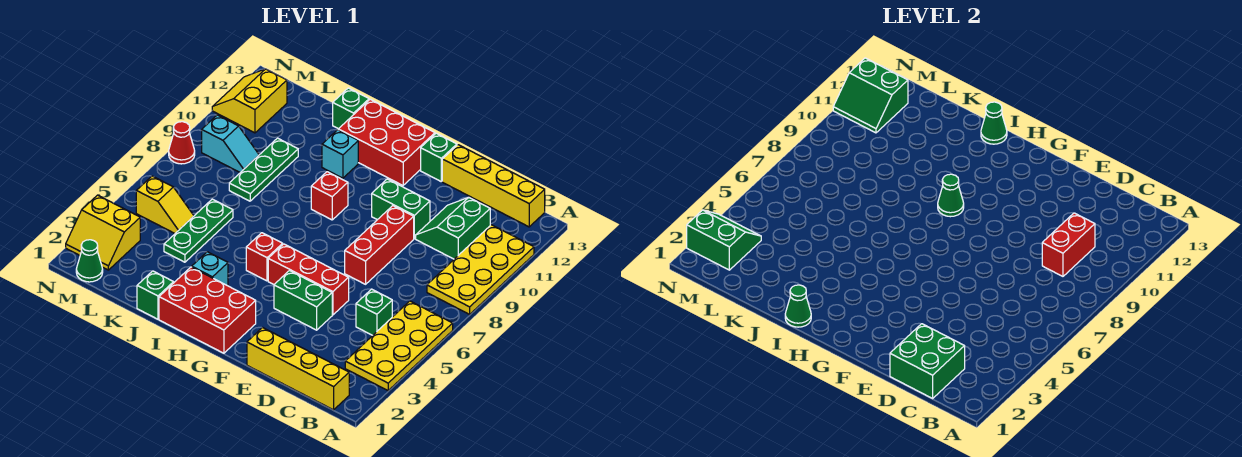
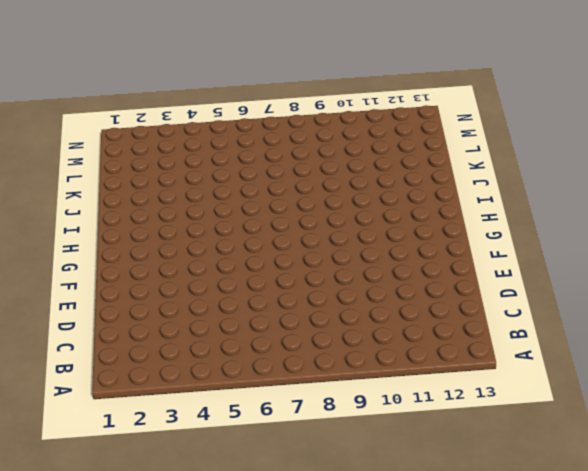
none -> yellow 2x4 plate [345,301,453,391]
none -> yellow 2x4 plate [427,225,534,314]
none -> yellow 1x4 brick [247,328,349,410]
none -> yellow 1x4 brick [442,145,545,227]

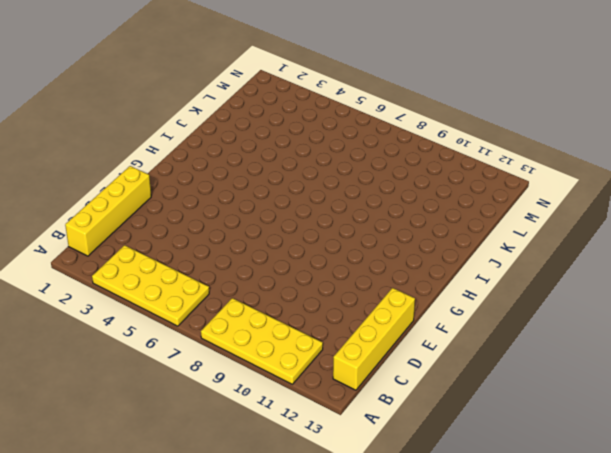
none -> green 1x1 brick [356,289,392,335]
none -> green 2x2 slope [416,198,490,259]
none -> green 1x2 brick [274,271,332,330]
none -> red 1x3 brick [268,244,349,315]

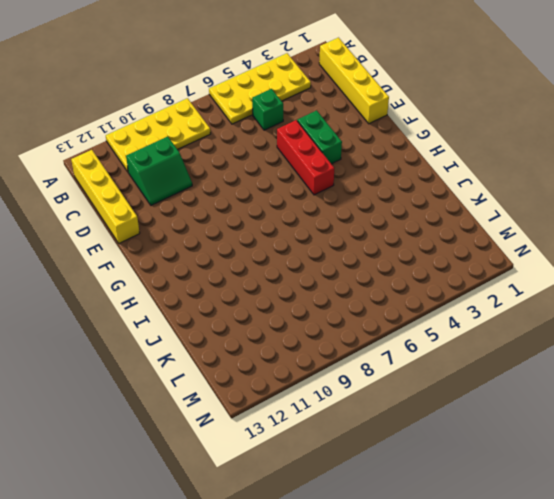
none -> red 1x3 brick [345,206,414,284]
none -> green 1x2 brick [372,179,430,239]
none -> green 1x1 brick [421,133,457,181]
none -> red 2x3 brick [159,267,256,353]

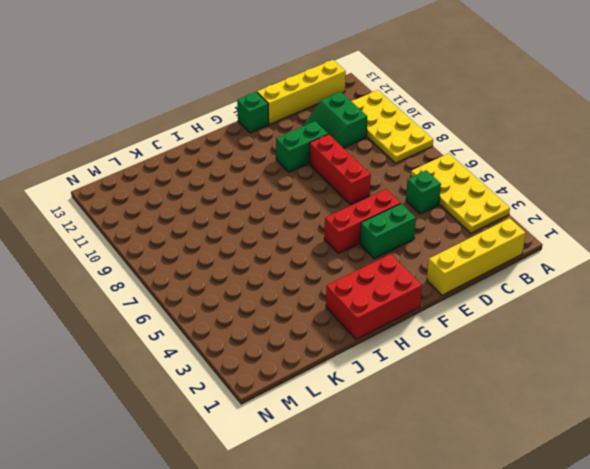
none -> red 2x3 brick [338,99,435,185]
none -> red 1x1 brick [246,233,283,281]
none -> red 1x1 brick [311,172,348,220]
none -> cyan 1x1 brick [192,252,228,286]

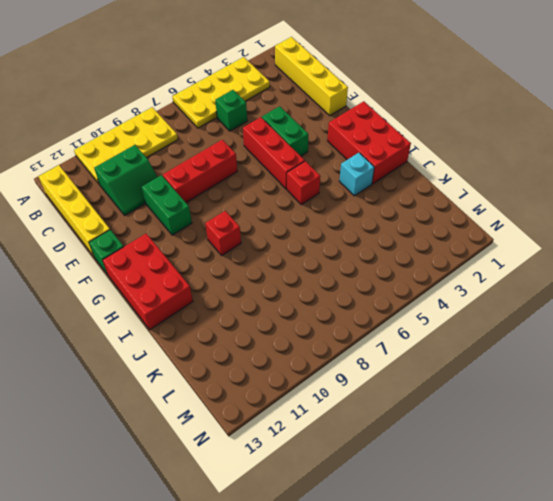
none -> cyan 1x1 brick [322,130,358,178]
none -> green 1x1 brick [137,271,174,319]
none -> green 1x1 brick [333,88,369,129]
none -> green 1x3 plate [164,199,233,262]

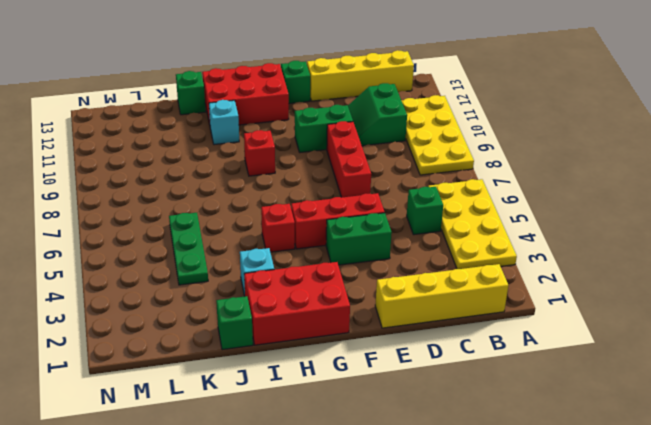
none -> green 1x3 plate [229,138,298,201]
none -> yellow 1x2 slope [136,176,194,233]
none -> cyan 1x2 slope [202,115,259,173]
none -> green 1x1 cone [76,240,103,282]

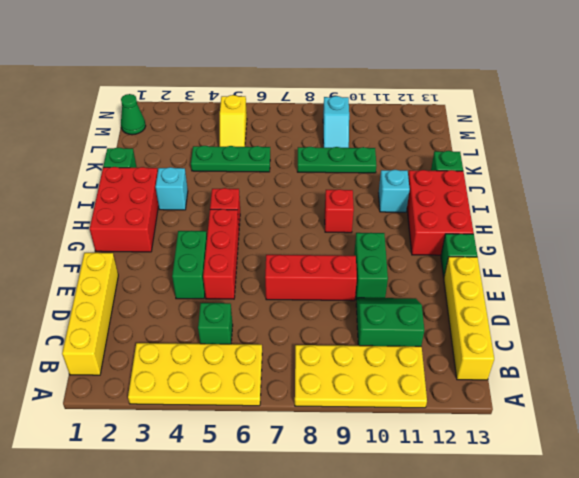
none -> yellow 2x2 slope [66,195,140,270]
none -> yellow 2x2 slope [212,69,287,133]
none -> red 1x1 cone [169,122,195,164]
none -> green 2x2 brick [890,324,965,398]

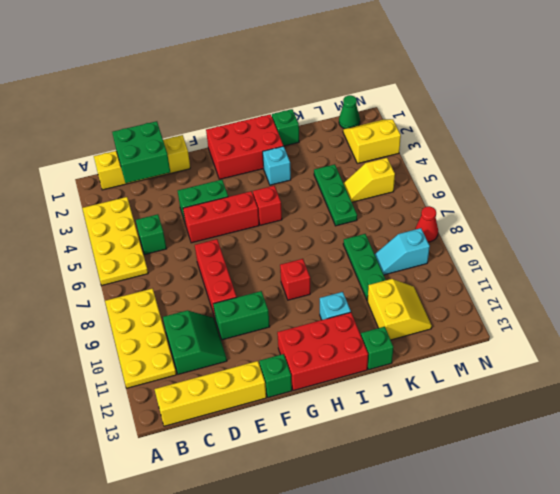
yellow 2x2 slope [368,279,432,340] -> yellow 2x2 slope moved to [212,69,287,133]
none -> red 1x2 brick [1042,213,1095,276]
none -> green 1x1 cone [938,174,964,217]
none -> green 1x1 cone [785,285,811,327]
none -> green 1x1 cone [981,102,1007,144]

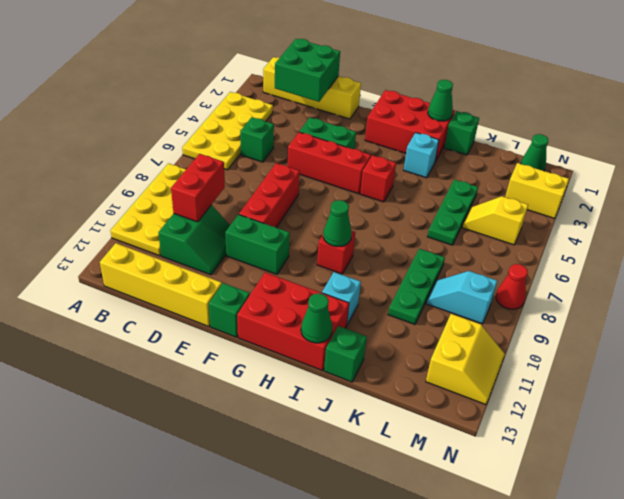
none -> green 2x2 slope [687,210,761,270]
none -> green 2x2 slope [833,58,908,133]

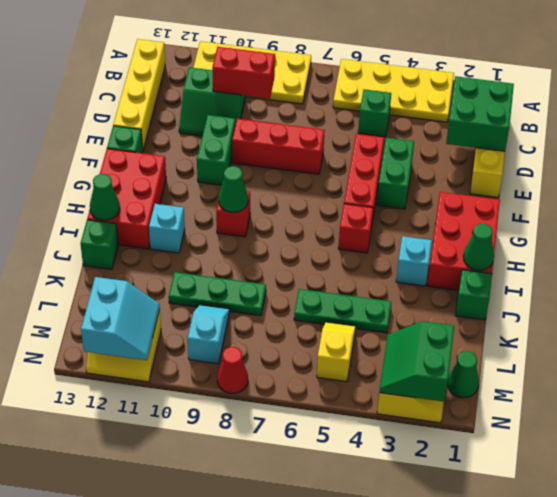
cyan 2x2 slope [81,277,160,360] -> green 2x2 slope [833,58,908,133]

